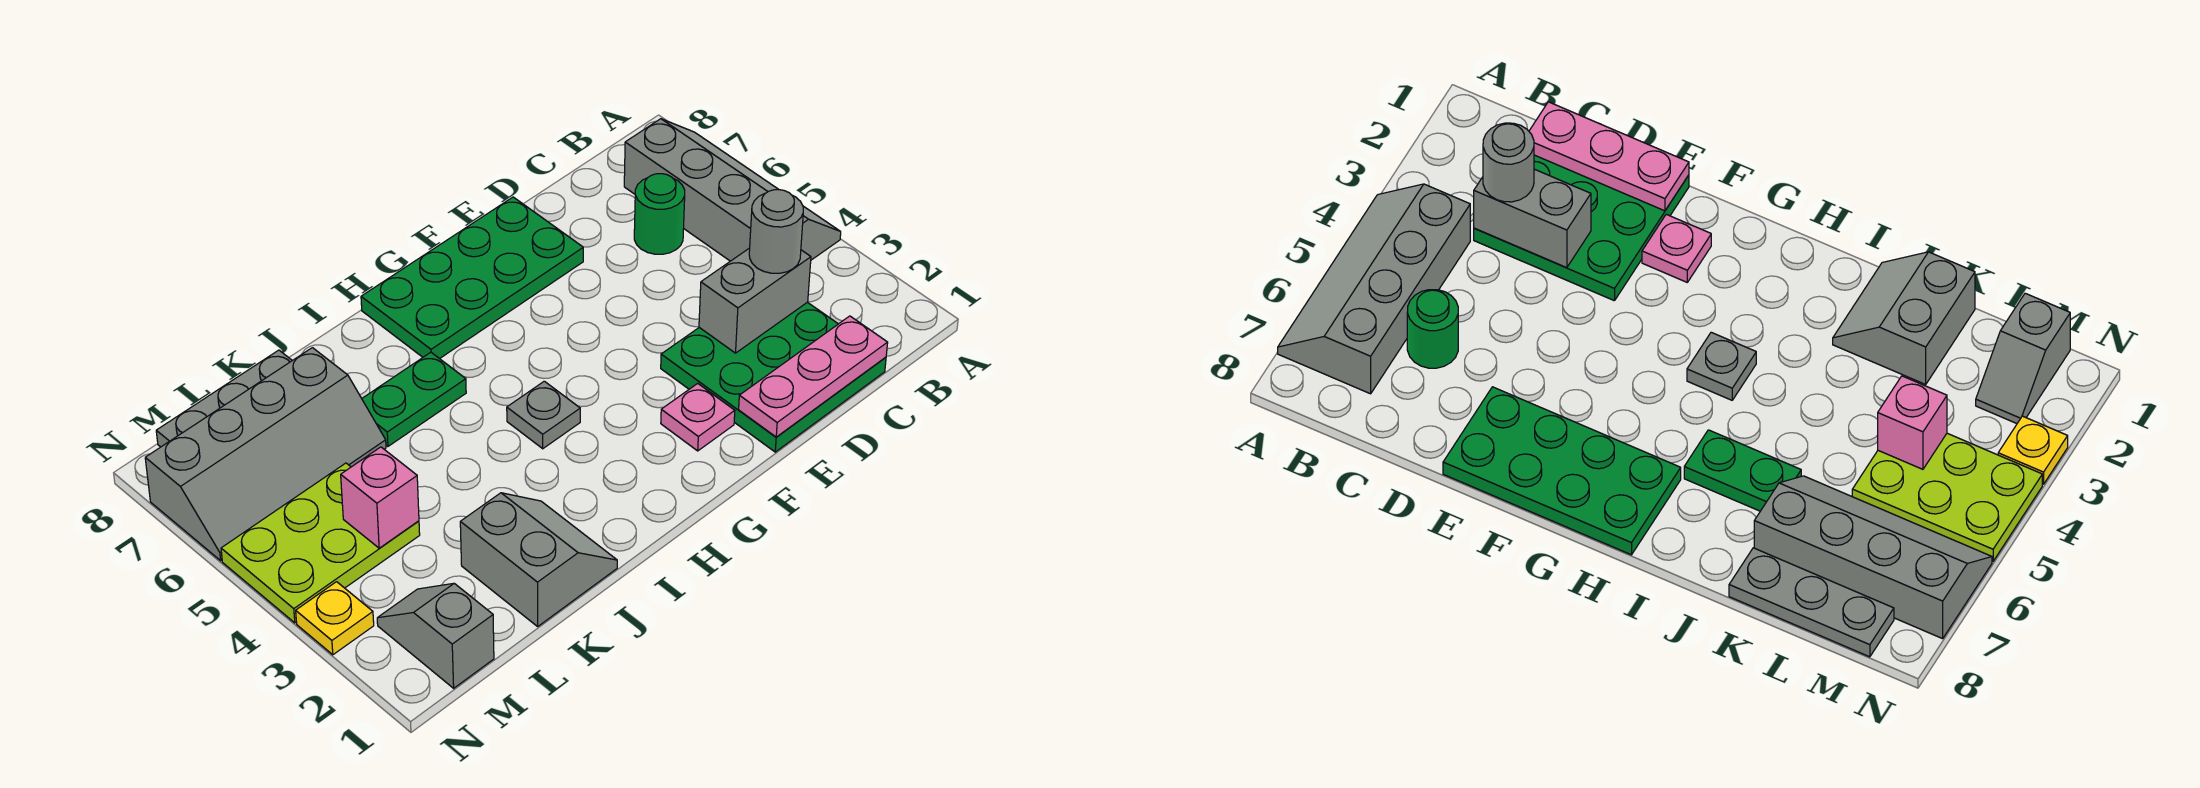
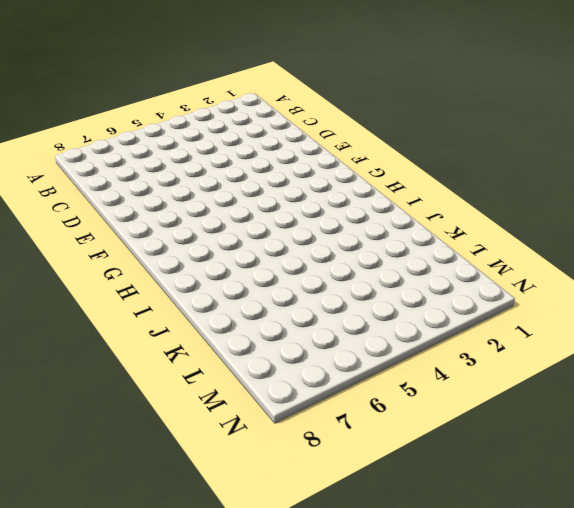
none -> grey 2x4 slope [624,119,841,261]
none -> green 3x3 plate [661,302,886,452]
none -> green 1x1 round brick [634,174,685,254]

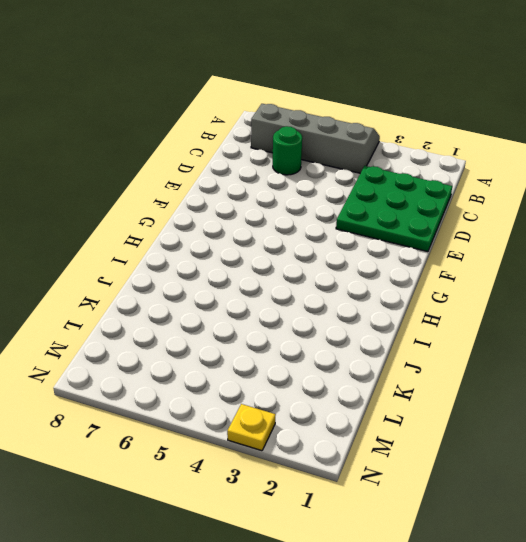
none -> green 2x4 plate [361,197,583,359]
none -> pink 1x1 plate [661,383,735,451]
none -> grey 1x1 plate [507,381,580,449]

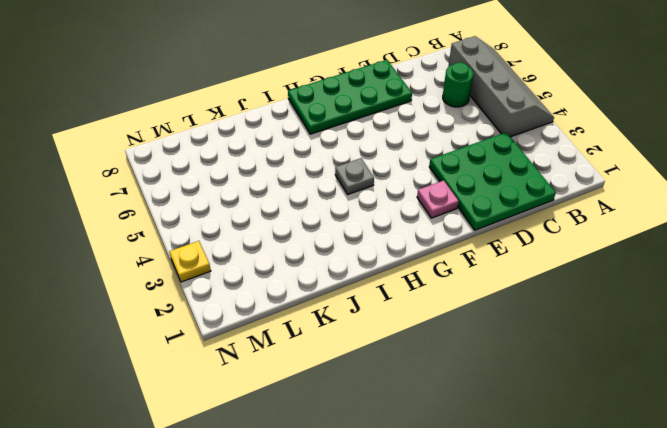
none -> green 1x2 plate [362,352,466,446]
none -> grey 2x2 slope [460,493,617,626]
none -> grey 2x4 slope [145,348,386,561]

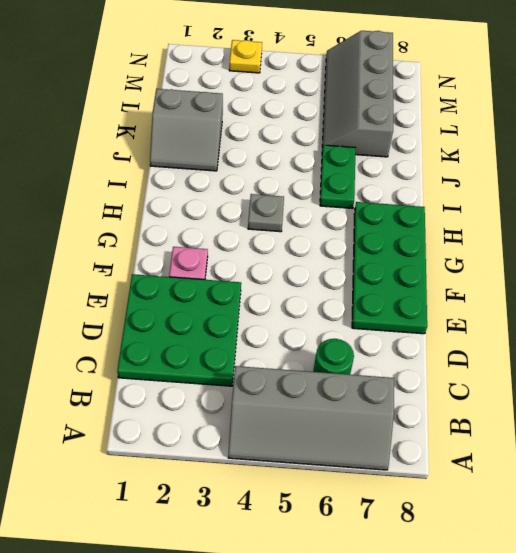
none -> grey 1x3 plate [156,350,292,447]
none -> lime 2x3 plate [221,463,420,623]
none -> grey 1x2 slope [377,583,494,688]

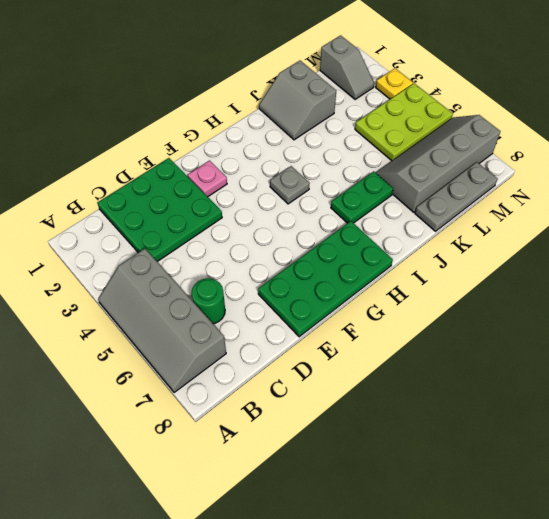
none -> pink 1x3 plate [739,316,888,437]
none -> grey 1x2 brick [699,248,811,353]
none -> pink 1x1 brick [341,447,419,548]

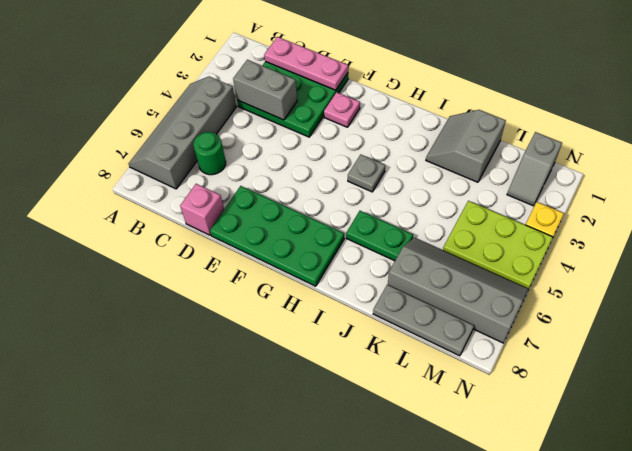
pink 1x1 brick [180,184,224,235] -> pink 1x1 brick moved to [341,447,419,548]
none -> grey 1x1 round brick [749,190,803,273]

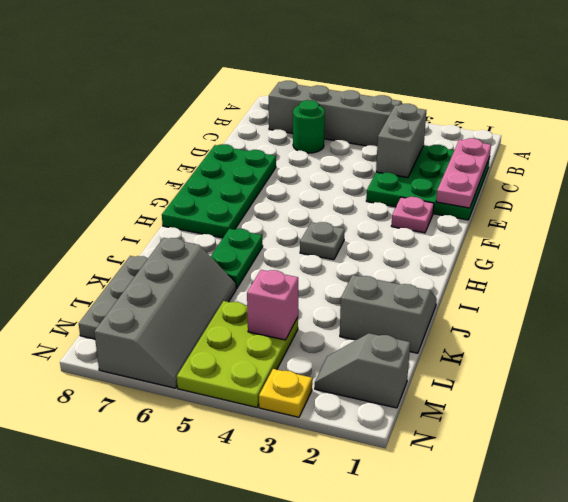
none -> grey 1x1 round brick [749,190,803,273]

